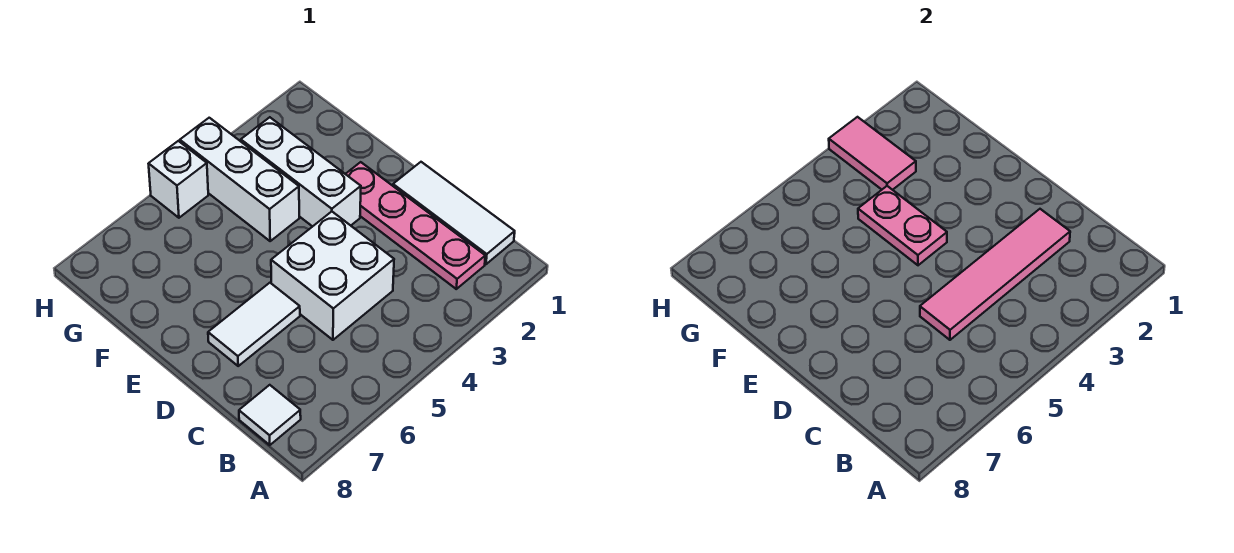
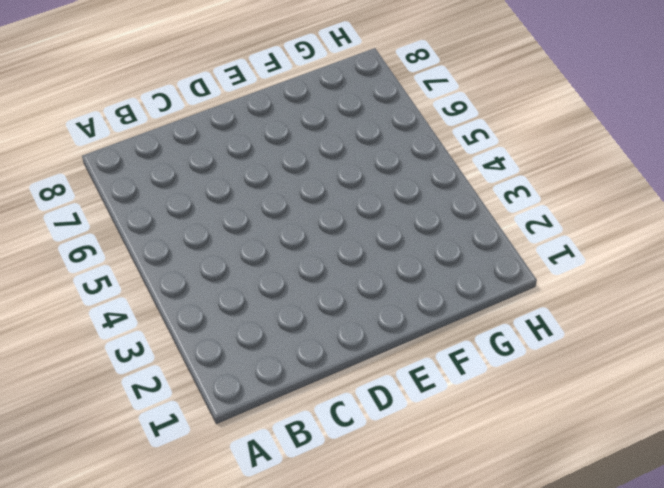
none -> white 1x3 tile [393,162,515,264]
none -> pink 1x4 plate [346,162,485,289]

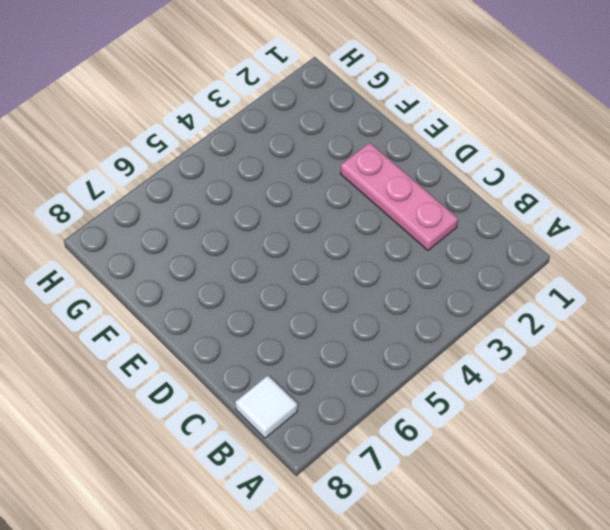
pink 1x3 plate [340,143,458,250] -> pink 1x4 plate [346,162,485,289]
none -> white 1x3 tile [393,162,515,264]
none -> white 2x2 brick [271,212,394,340]

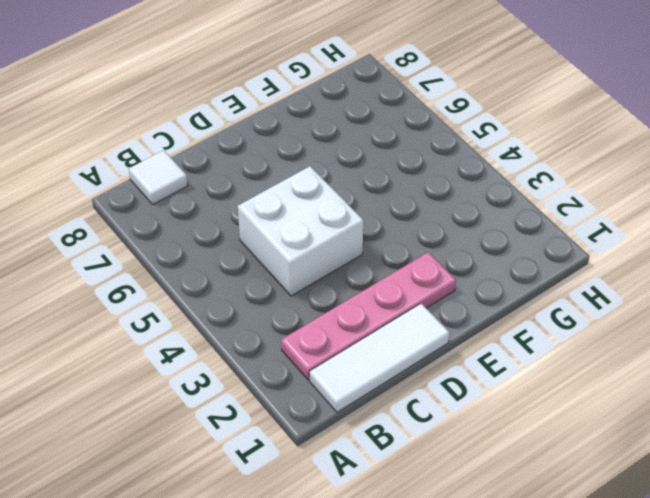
none -> white 1x2 tile [208,283,300,366]
none -> white 1x3 brick [241,117,361,227]

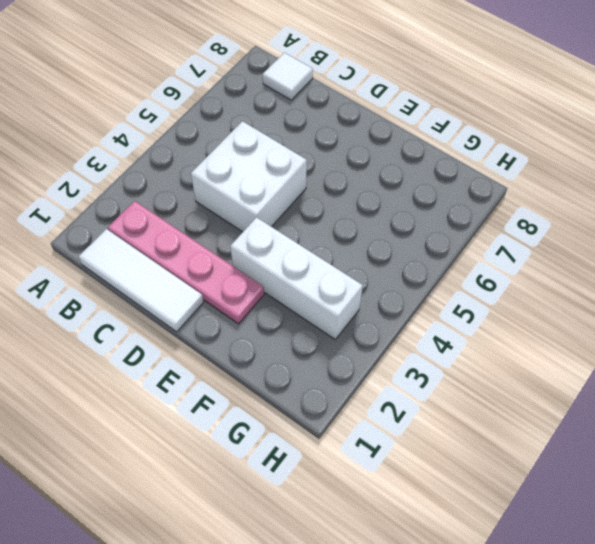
none -> white 1x2 tile [208,283,300,366]
none -> white 1x3 brick [180,118,299,241]

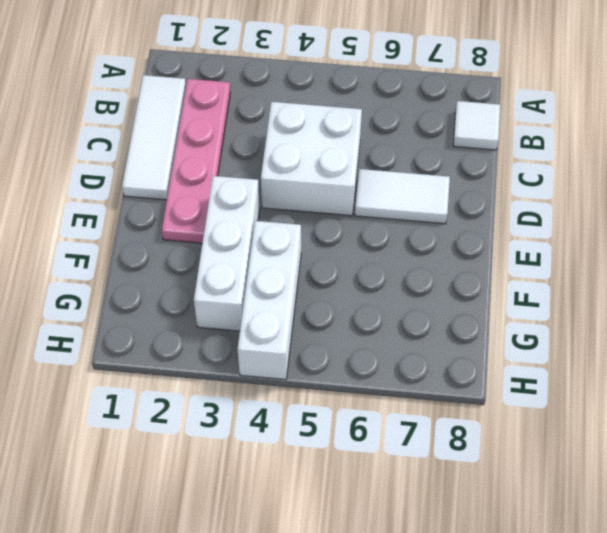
none -> white 1x1 brick [149,141,208,218]
none -> pink 1x4 tile [920,209,1070,340]

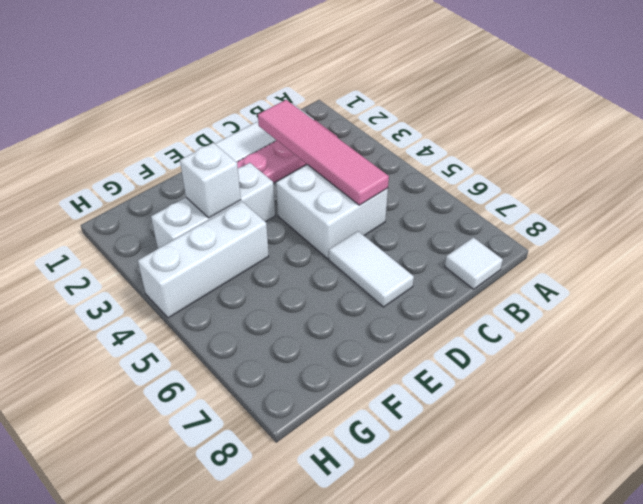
white 1x1 brick [180,143,241,218] -> white 1x1 brick moved to [149,141,208,218]
none -> pink 1x2 plate [858,186,947,265]
none -> pink 1x2 tile [829,117,916,190]

